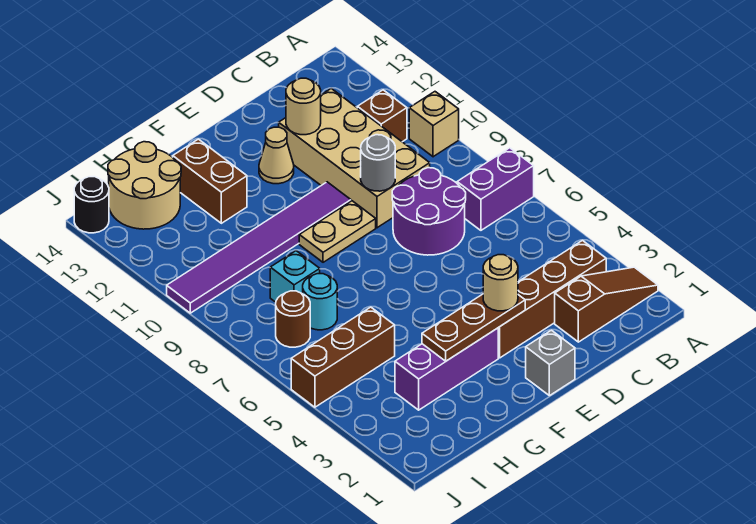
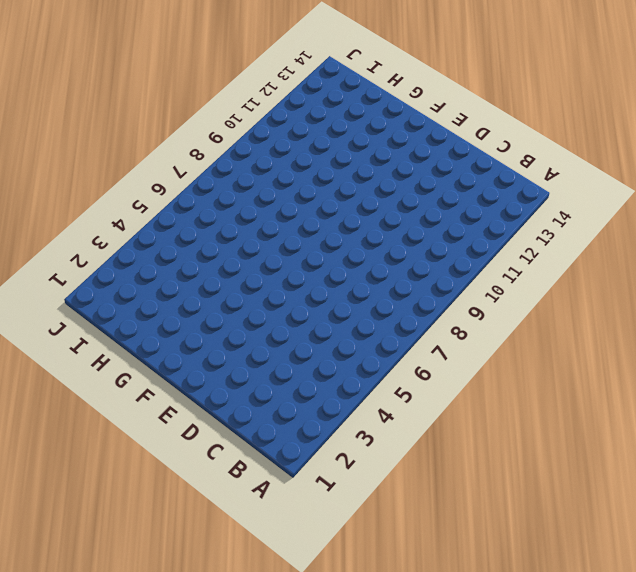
none -> brown 1x3 slope [555,267,658,342]
none -> purple 1x2 brick [457,148,534,230]
none -> tan 1x1 brick [409,92,459,157]

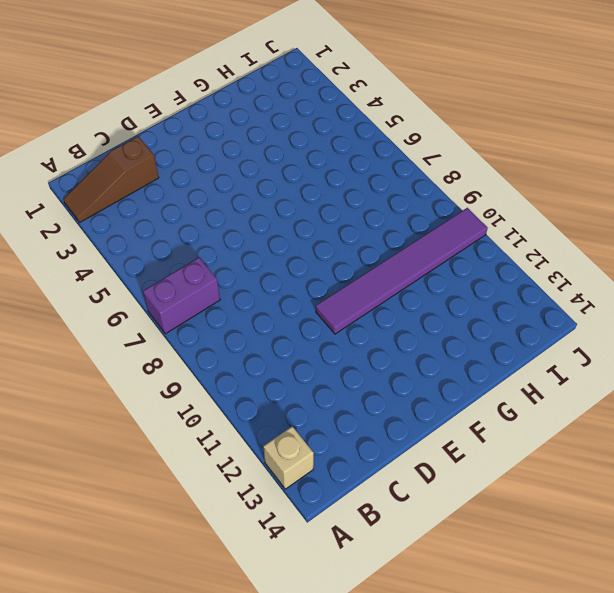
tan 1x1 brick [263,426,314,489] -> tan 1x1 brick moved to [409,92,459,157]
none -> brown 1x4 brick [498,241,606,358]
none -> brown 1x1 brick [357,90,407,142]
none -> purple 2x2 round brick [392,168,466,255]

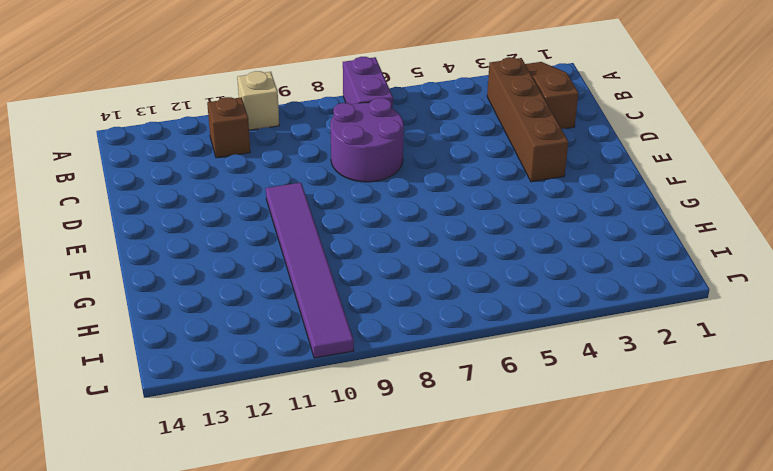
none -> tan 2x4 brick [279,88,430,228]
none -> grey 1x1 brick [526,330,575,396]
none -> tan 1x2 plate [299,201,376,262]

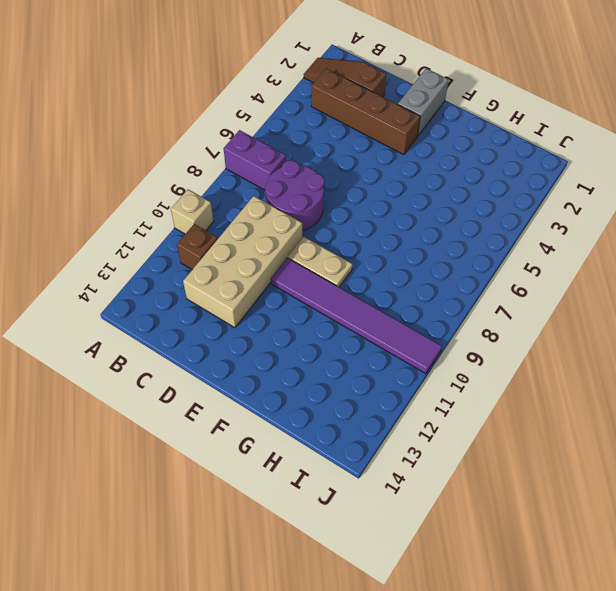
grey 1x2 brick [398,68,449,136] -> grey 1x1 brick [526,330,575,396]
none -> tan 1x1 cone [259,127,294,184]
none -> purple 1x3 brick [395,328,498,410]
none -> brown 1x2 brick [173,139,247,223]

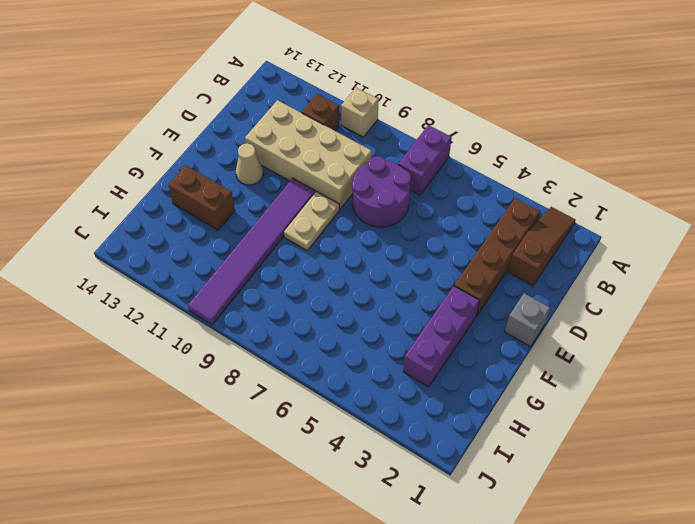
none -> brown 1x3 brick [291,307,395,407]
none -> cyan 1x1 round brick [303,274,337,330]
none -> cyan 1x1 brick [270,251,320,302]

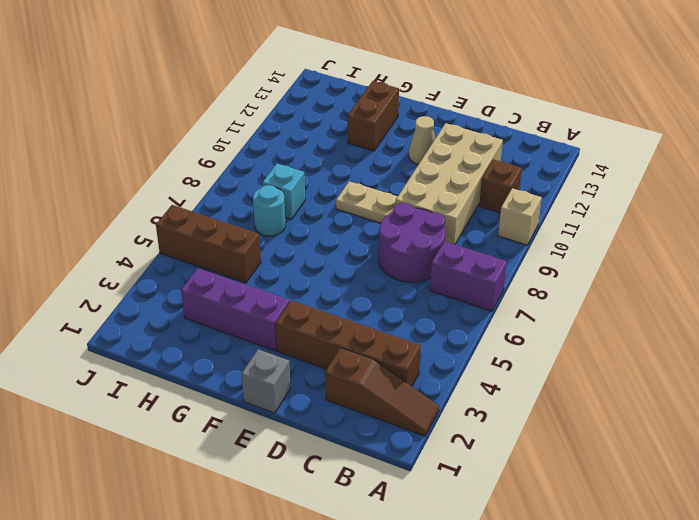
none -> purple 1x6 tile [167,182,351,313]
none -> tan 2x2 round brick [108,142,181,229]
none -> brown 1x1 round brick [276,291,310,347]

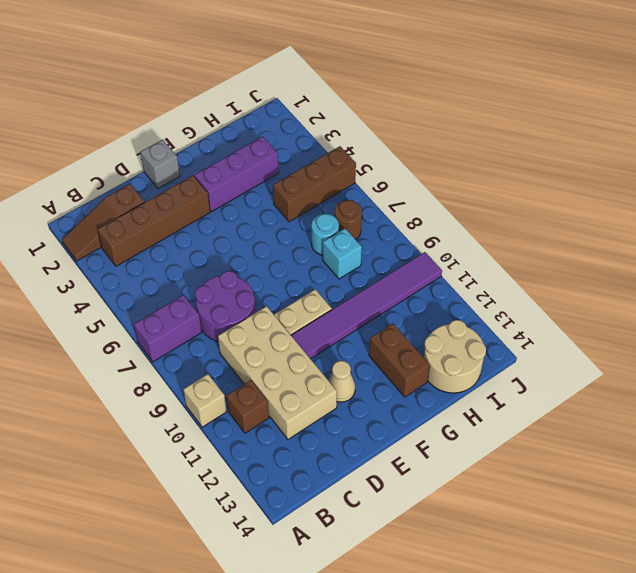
none -> black 1x1 round brick [74,177,109,233]
none -> grey 1x1 round brick [361,135,395,191]
none -> tan 1x1 round brick [286,78,321,135]

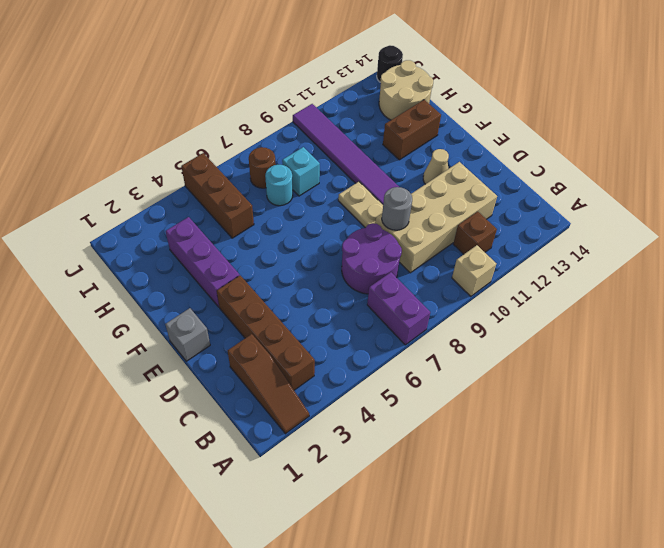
none -> tan 1x1 round brick [286,78,321,135]
none -> brown 1x3 plate [422,294,525,361]
none -> tan 1x1 round brick [483,255,518,311]

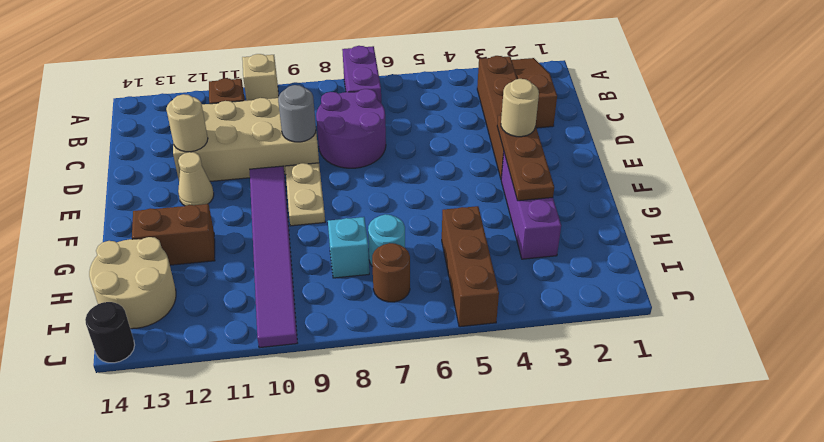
none -> grey 1x1 brick [526,330,575,396]

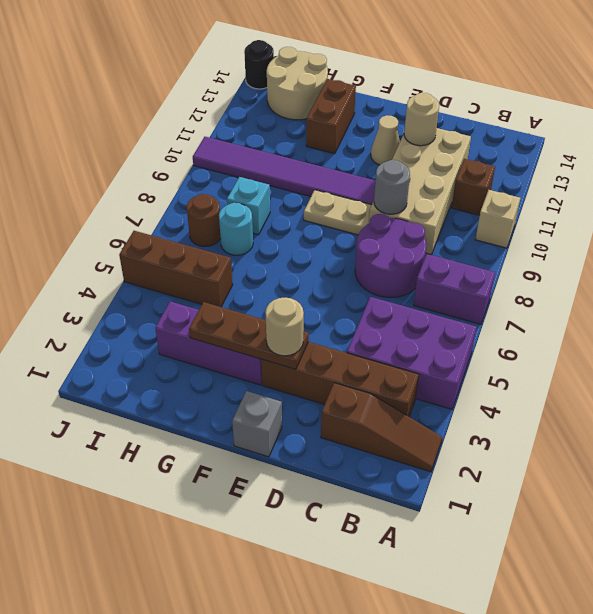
purple 2x3 brick [347,297,477,409] -> none

